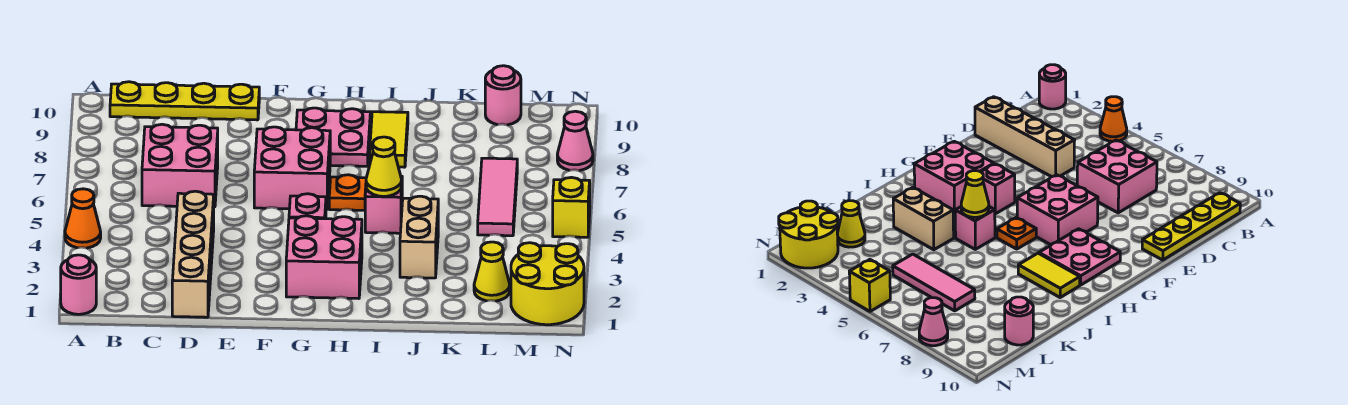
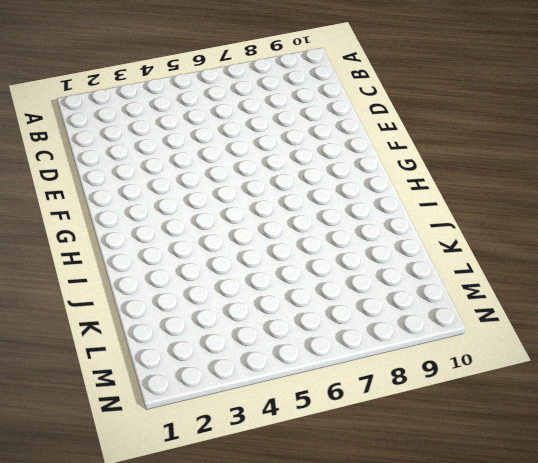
none -> pink 1x1 round brick [61,255,96,314]
none -> orange 1x1 cone [65,189,101,248]
none -> yellow 1x4 plate [110,82,259,120]

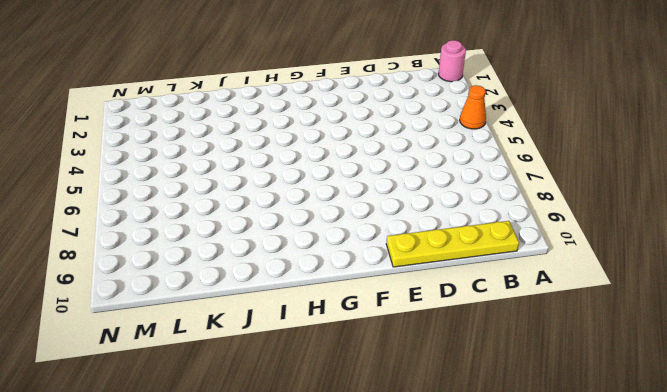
none -> pink 2x2 brick [142,124,218,207]
none -> tan 1x4 brick [172,191,214,317]
none -> pink 2x2 brick [254,127,330,210]

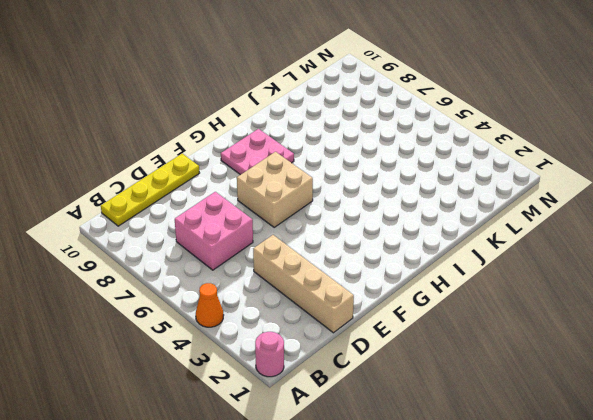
tan 2x2 brick [237,152,313,227] -> pink 2x2 brick [254,127,330,210]
none -> pink 2x2 brick [286,216,362,298]
none -> pink 1x1 brick [289,194,326,219]
none -> orange 1x1 plate [329,175,366,210]

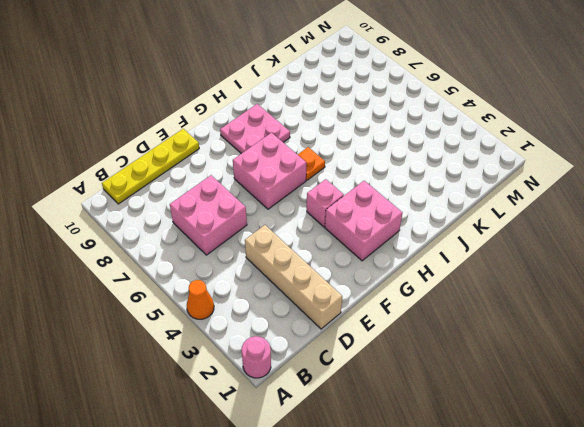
none -> pink 1x1 brick [365,176,402,233]
none -> yellow 1x2 tile [369,112,408,167]
none -> tan 1x2 brick [400,196,438,278]

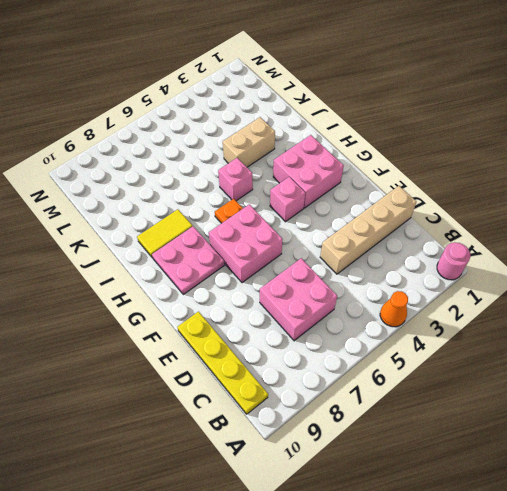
none -> yellow 1x1 cone [474,242,510,301]
none -> pink 1x3 tile [478,158,517,236]
none -> pink 1x1 round brick [485,66,521,125]

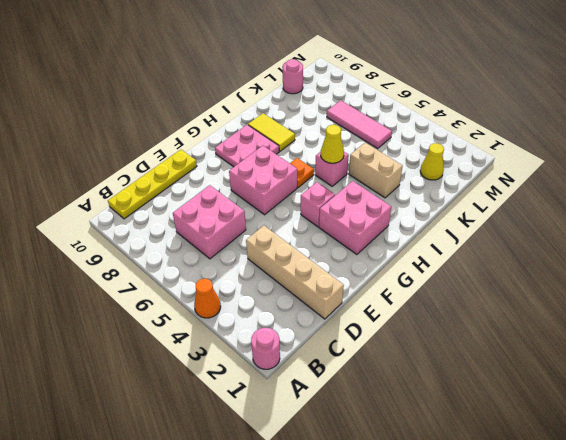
none -> yellow 2x2 round brick [511,243,584,325]
none -> yellow 1x1 brick [553,177,590,237]
none -> pink 1x1 cone [557,111,593,171]

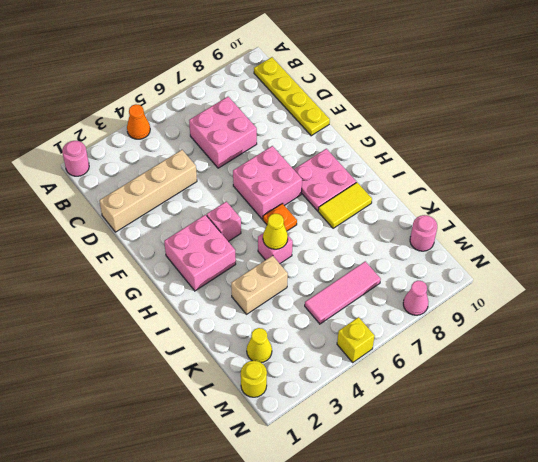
yellow 1x1 round brick [241,361,267,397] -> yellow 2x2 round brick [511,243,584,325]

